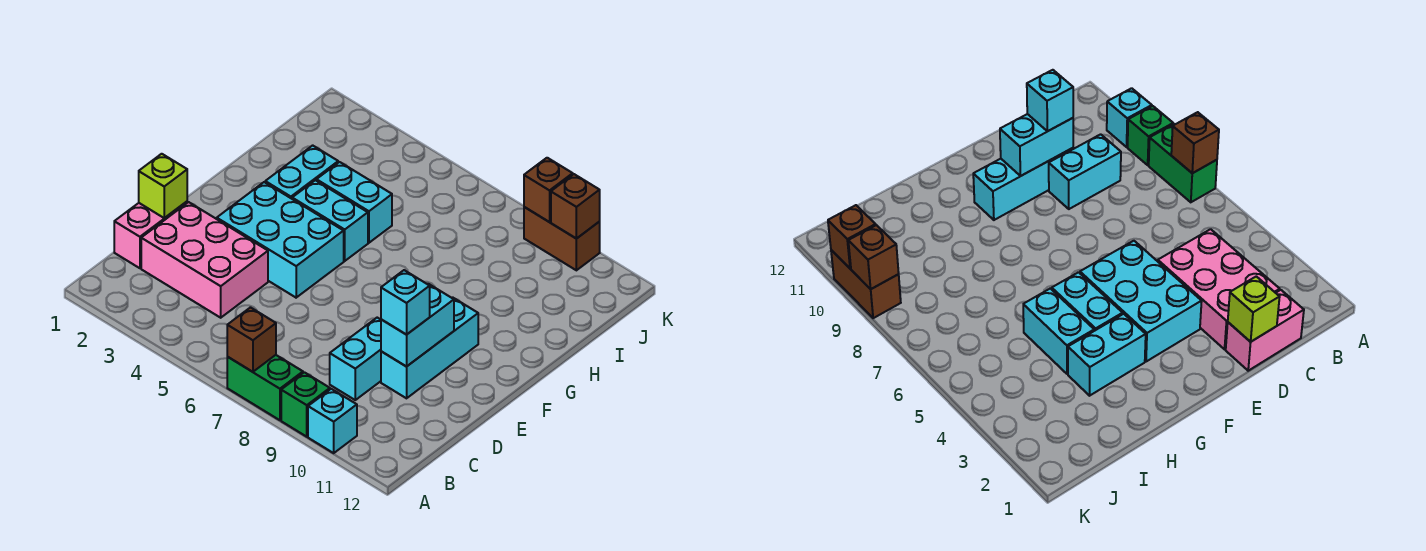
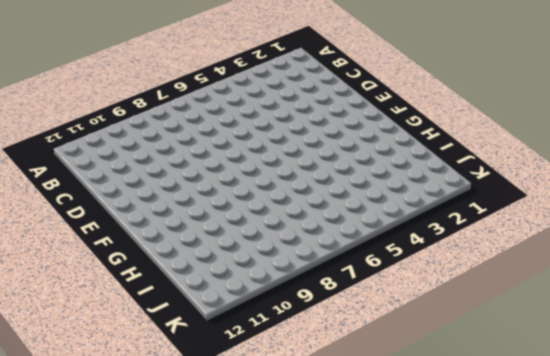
none -> green 1x2 brick [227,355,303,420]
none -> green 1x1 brick [281,372,330,437]
none -> cyan 1x1 brick [308,389,357,453]

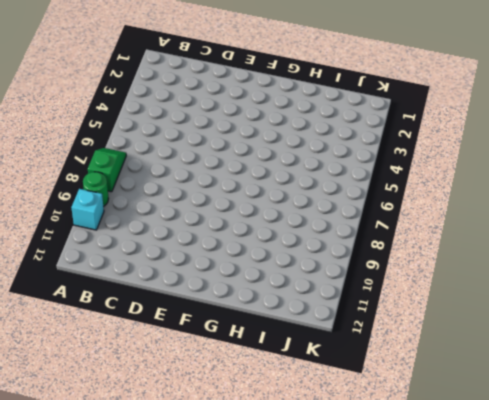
green 1x2 slope [88,148,126,192] -> green 1x2 brick [227,355,303,420]
green 1x1 round brick [83,172,109,207] -> green 1x1 brick [281,372,330,437]
none -> pink 1x2 brick [114,202,187,268]
none -> pink 2x3 brick [141,202,268,318]
none -> cyan 1x2 brick [330,318,381,400]

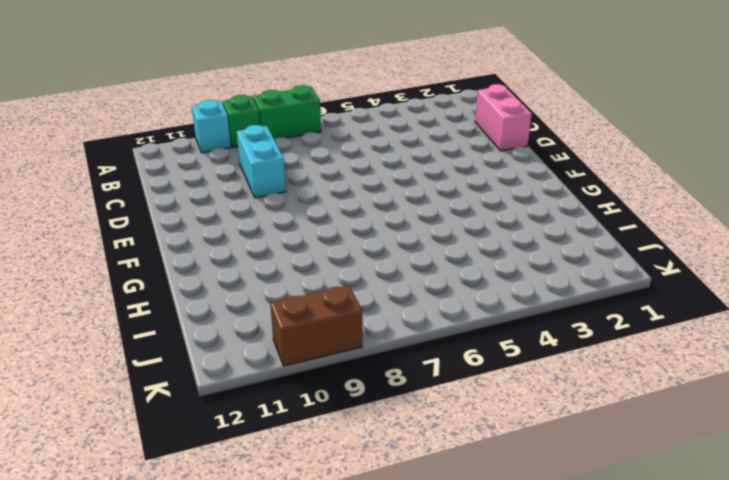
none -> pink 2x3 brick [141,202,268,318]
none -> cyan 1x3 brick [381,297,478,398]
none -> cyan 2x3 brick [217,182,344,298]

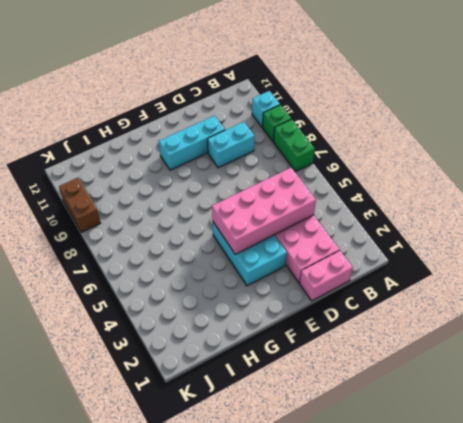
pink 2x4 brick [212,167,316,254] -> none
none -> cyan 1x2 brick [265,145,338,199]
none -> cyan 1x2 brick [292,180,368,261]
none -> cyan 1x2 brick [316,162,392,243]

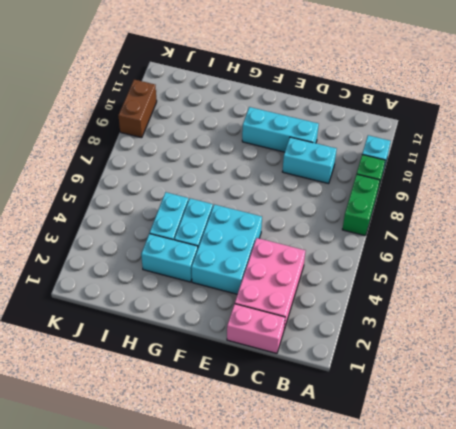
none -> brown 1x1 brick [227,308,276,372]
none -> lime 1x1 brick [139,154,187,218]
none -> cyan 1x2 brick [381,284,454,367]

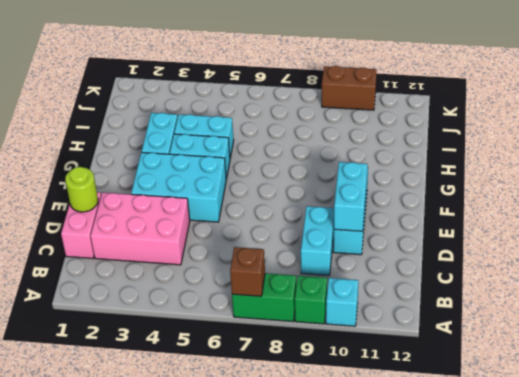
lime 1x1 round brick [65,167,98,212] -> lime 1x1 brick [139,154,187,218]
none -> brown 1x1 brick [524,158,573,222]
none -> brown 1x1 brick [551,174,600,239]
none -> cyan 1x1 brick [381,270,430,335]

